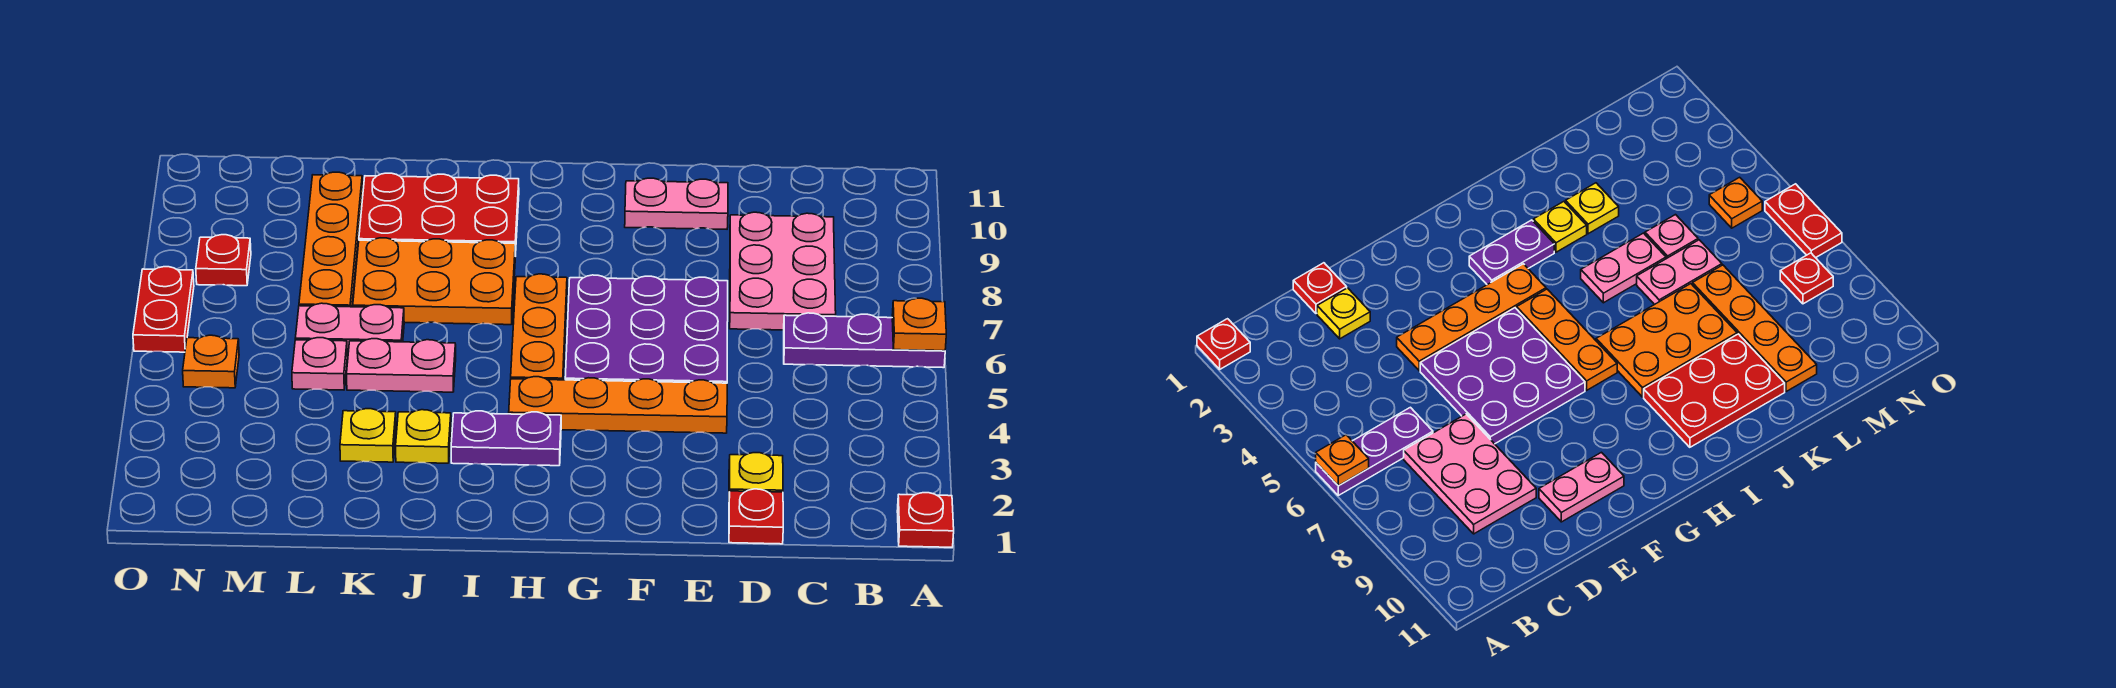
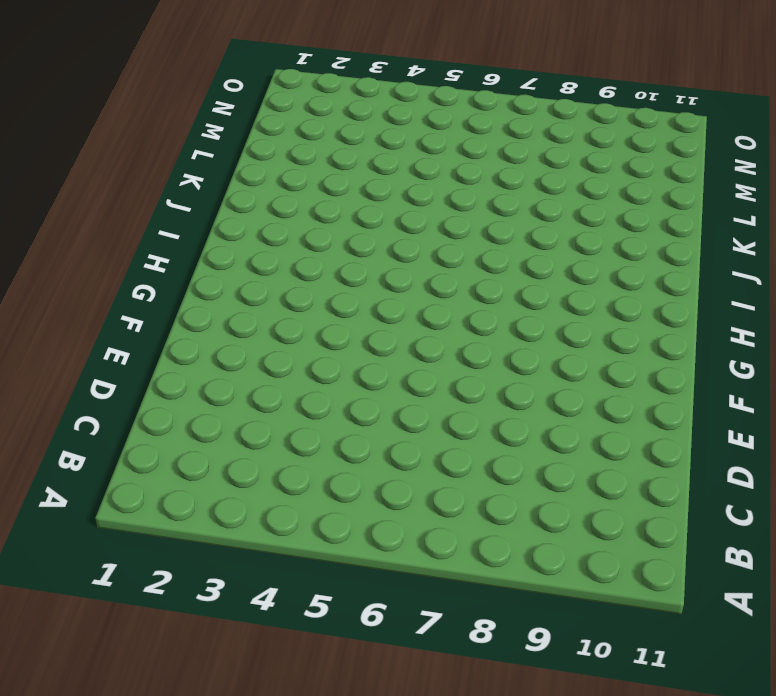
none -> red 1x1 plate [897,493,954,547]
none -> purple 1x3 plate [784,313,945,368]
none -> pink 2x3 plate [730,212,836,330]

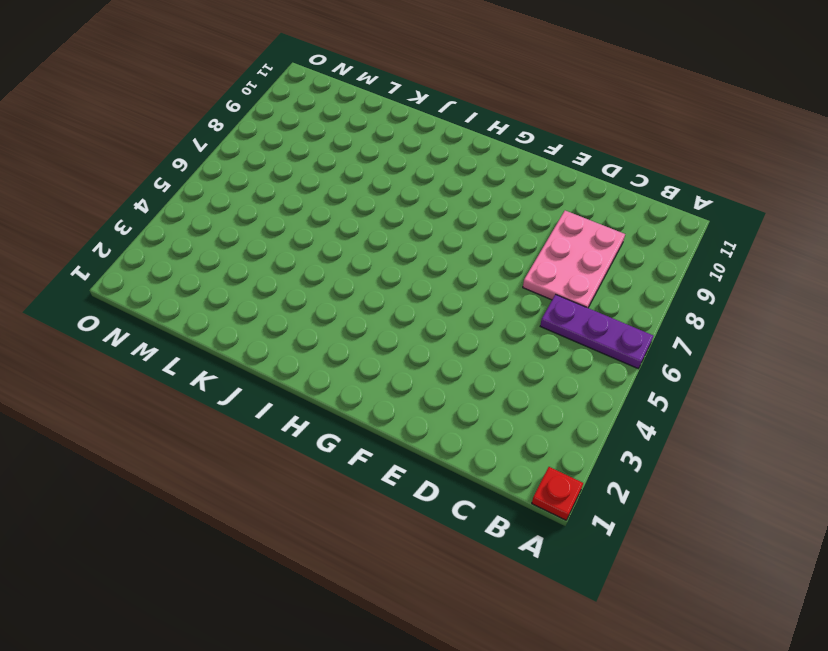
none -> red 1x1 plate [729,489,783,544]
none -> yellow 1x1 plate [729,453,783,492]
none -> orange 1x4 plate [509,377,727,433]

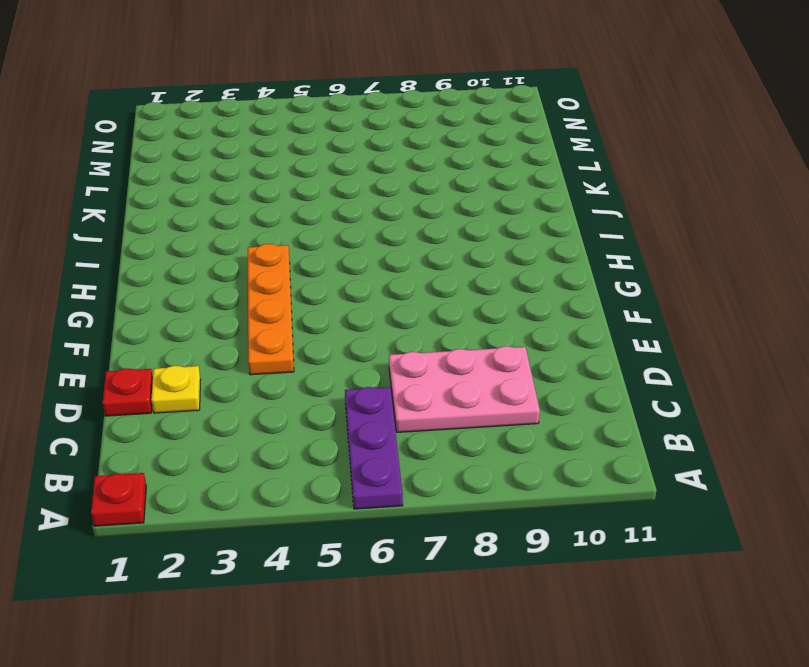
none -> purple 3x3 plate [565,275,728,383]
none -> pink 1x2 plate [625,178,728,229]
none -> purple 1x2 plate [451,411,561,466]

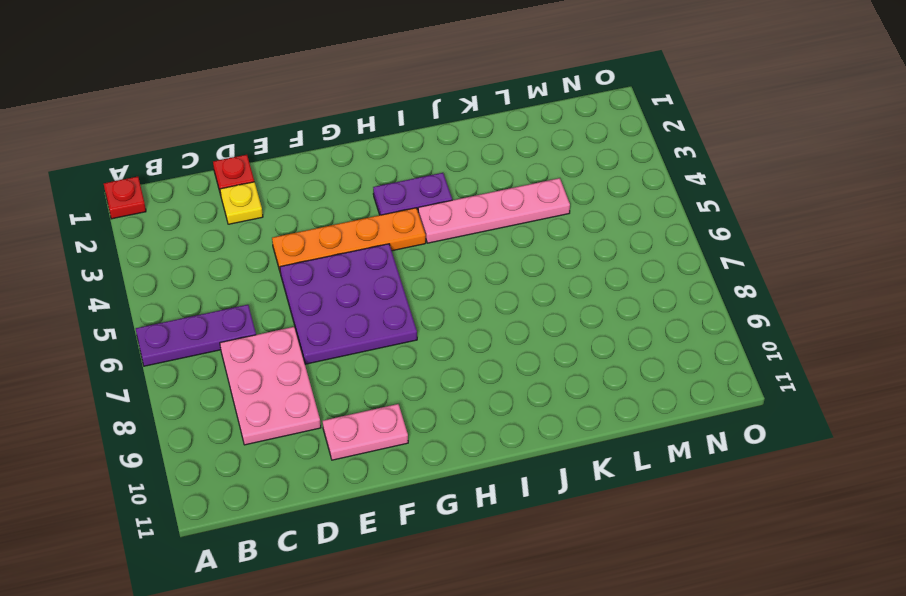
pink 1x4 plate [418,178,570,243] -> none
none -> orange 1x3 plate [511,274,567,380]
none -> orange 2x3 plate [353,238,515,325]
none -> red 2x3 plate [359,173,519,256]

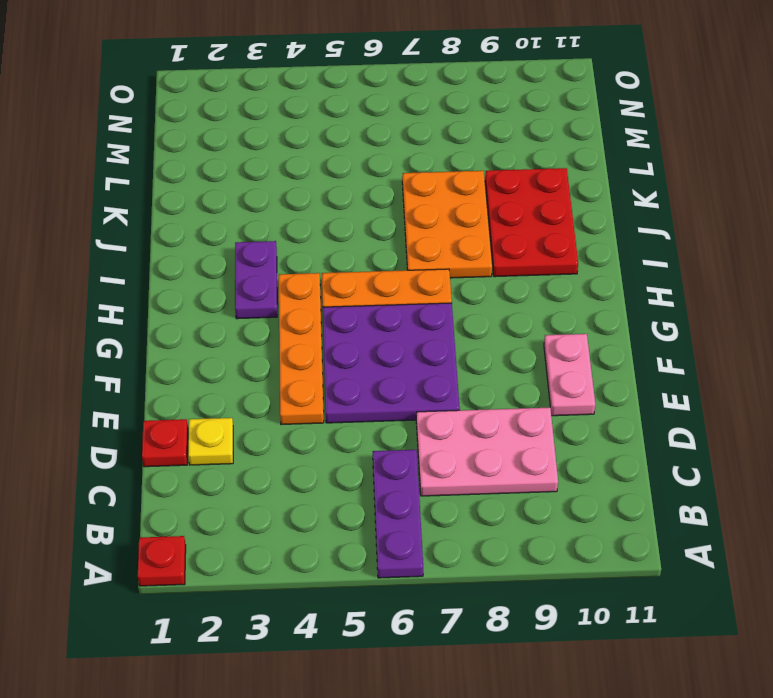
none -> yellow 1x1 plate [396,410,451,463]
none -> pink 1x2 plate [347,339,456,392]
none -> yellow 1x1 plate [340,409,396,462]

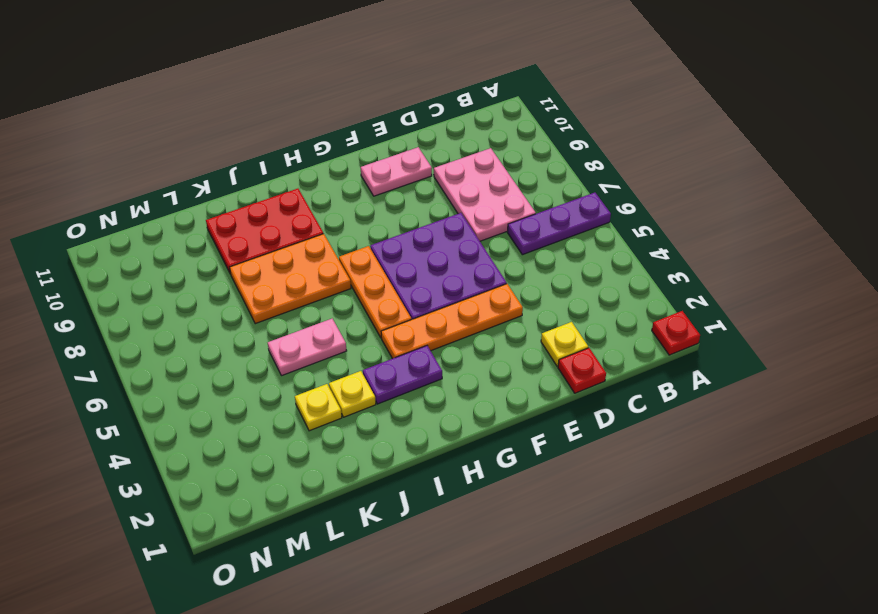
none -> pink 1x2 plate [295,303,404,356]
none -> pink 1x1 plate [292,338,347,390]
none -> orange 1x4 plate [299,172,363,307]

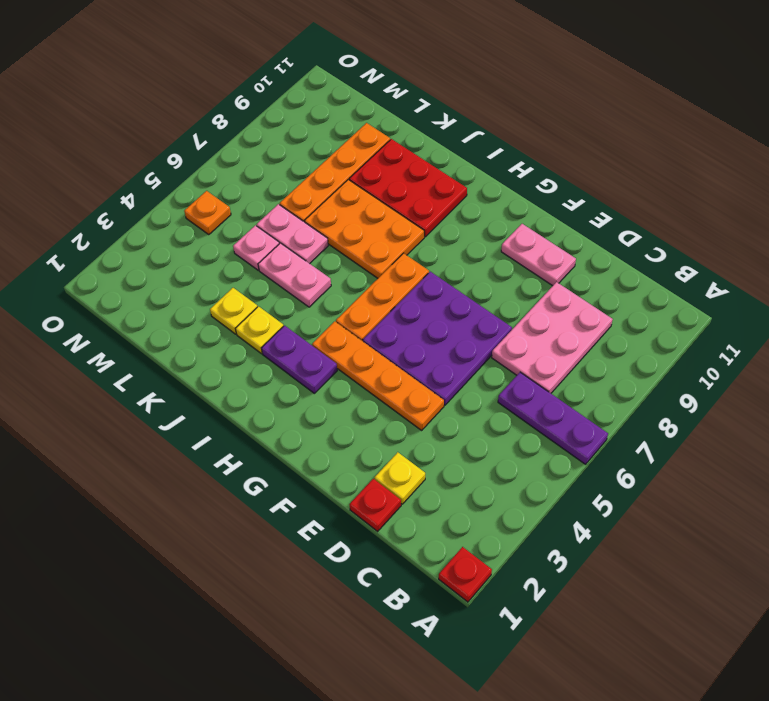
none -> red 1x1 plate [196,235,251,286]
none -> red 1x2 plate [133,267,194,352]
none -> orange 1x1 plate [892,298,946,351]

